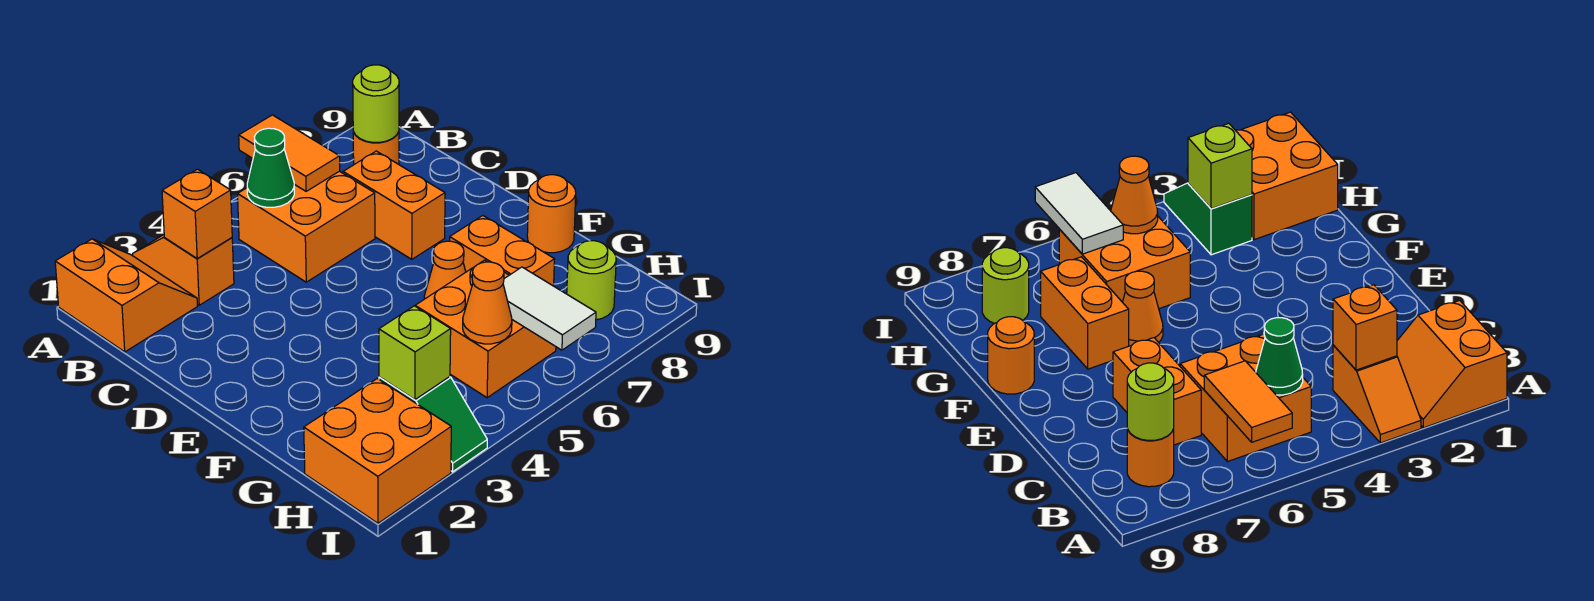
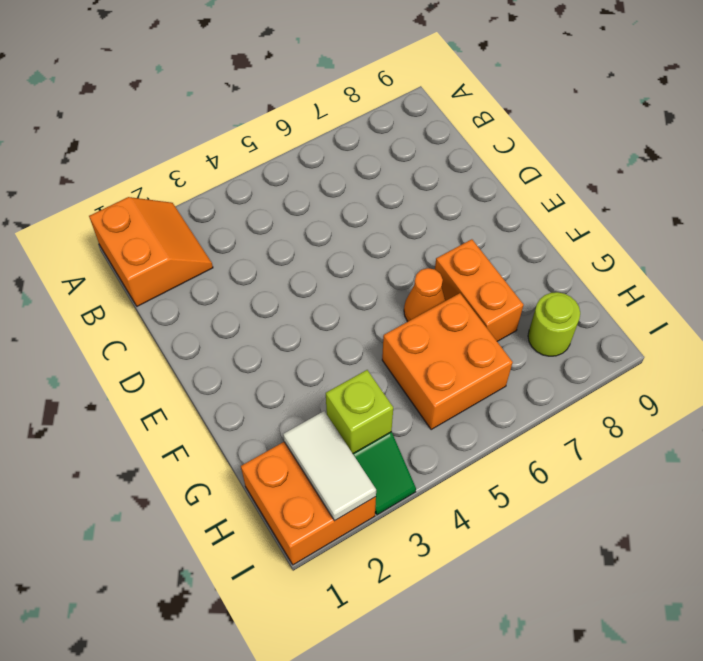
white 1x2 tile [283,411,376,521] -> white 1x2 tile moved to [503,267,596,350]
none -> orange 1x2 slope [133,235,234,305]
none -> orange 2x2 brick [238,171,375,282]
none -> orange 1x1 round brick [353,132,399,164]

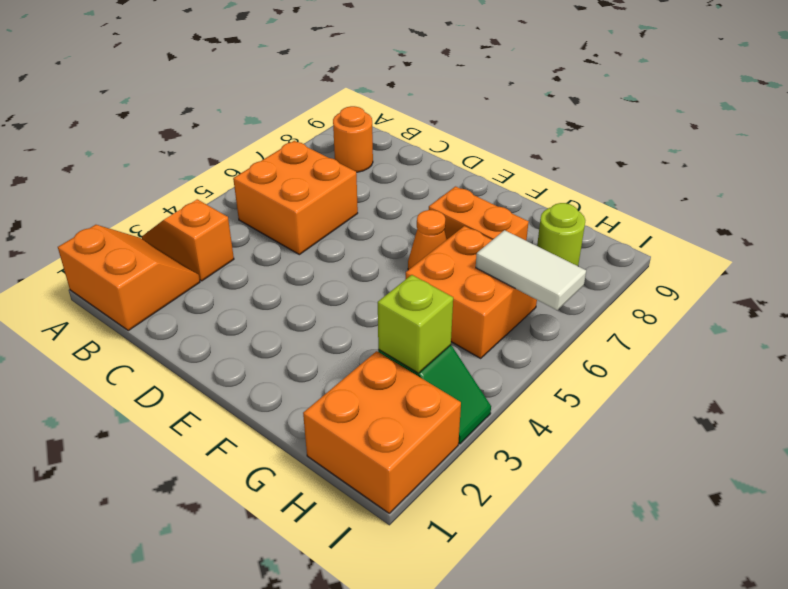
none -> orange 1x2 brick [343,151,445,259]
none -> orange 1x1 round brick [527,175,576,253]
none -> orange 1x2 tile [239,115,340,191]

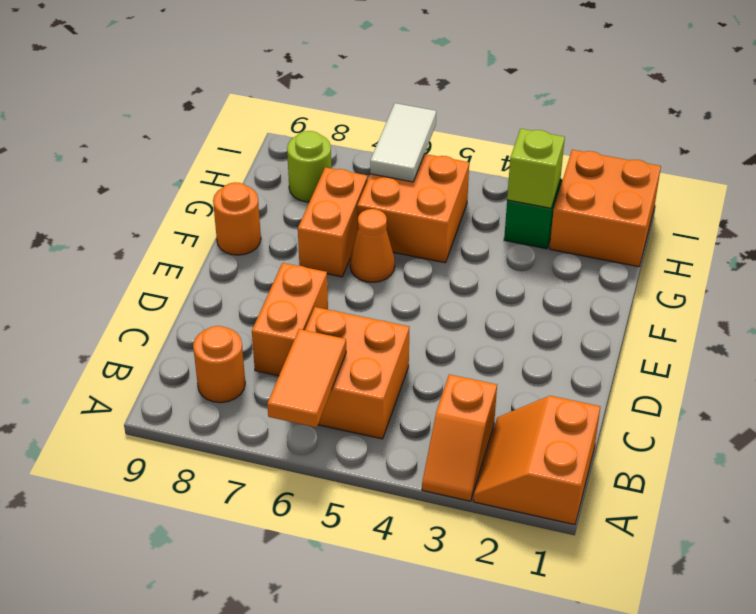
none -> orange 1x1 brick [162,169,232,258]
none -> green 1x1 cone [247,128,294,207]
none -> lime 1x1 round brick [353,65,399,142]

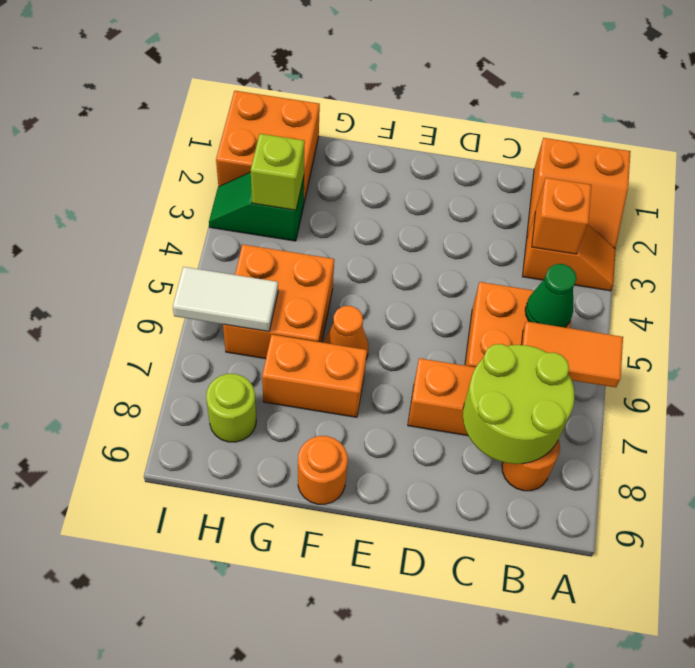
lime 2x2 round brick [463,344,574,464] -> lime 1x1 round brick [353,65,399,142]
none -> orange 1x1 cone [463,262,512,344]

